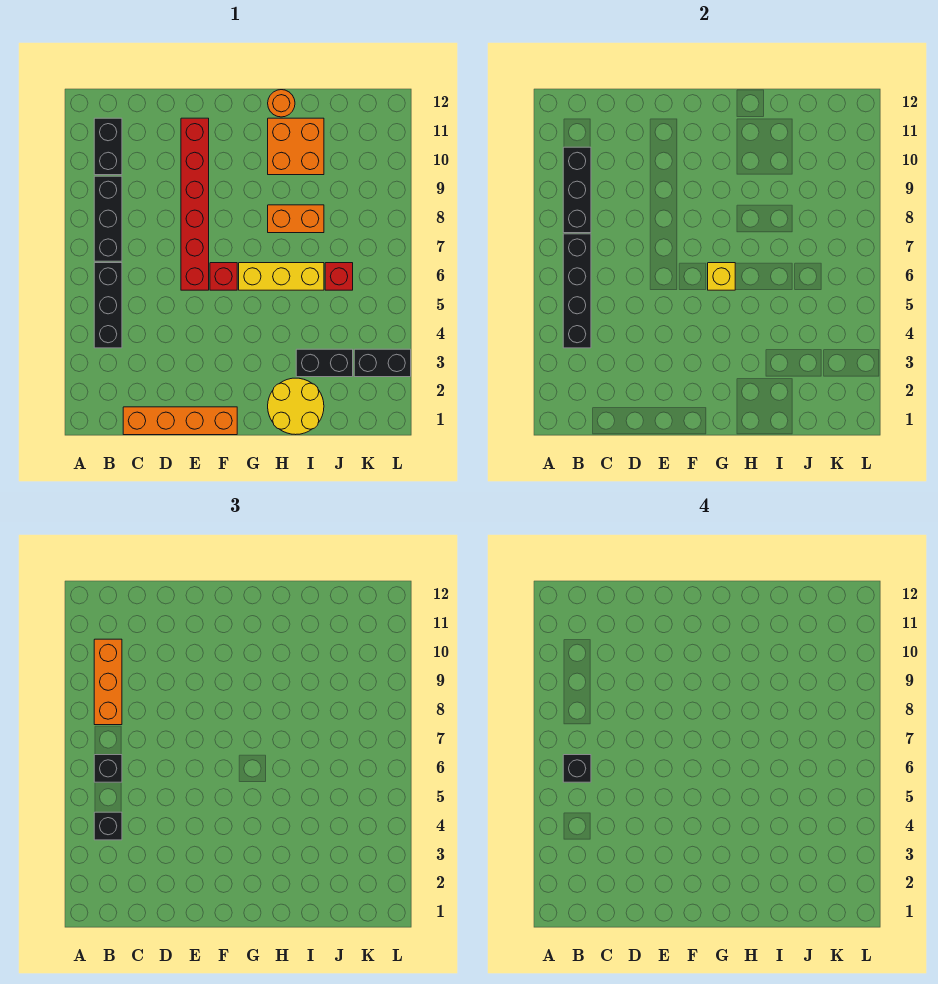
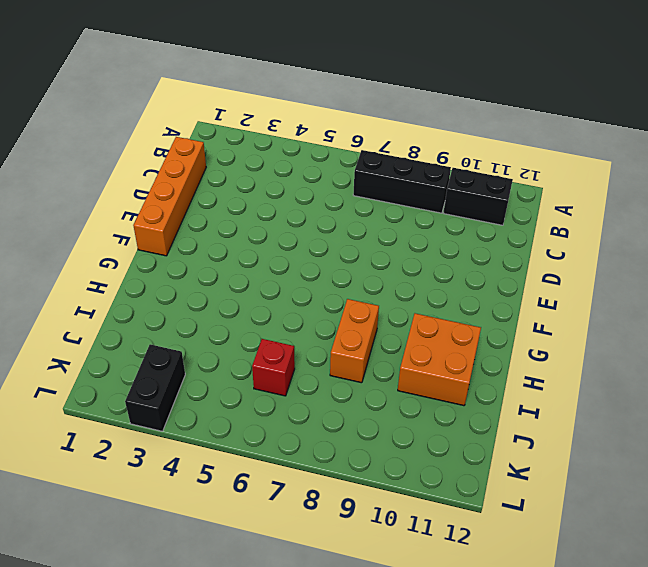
none -> black 1x3 brick [94,263,122,348]
none -> red 1x6 brick [181,118,209,290]
none -> red 1x1 brick [210,263,237,290]

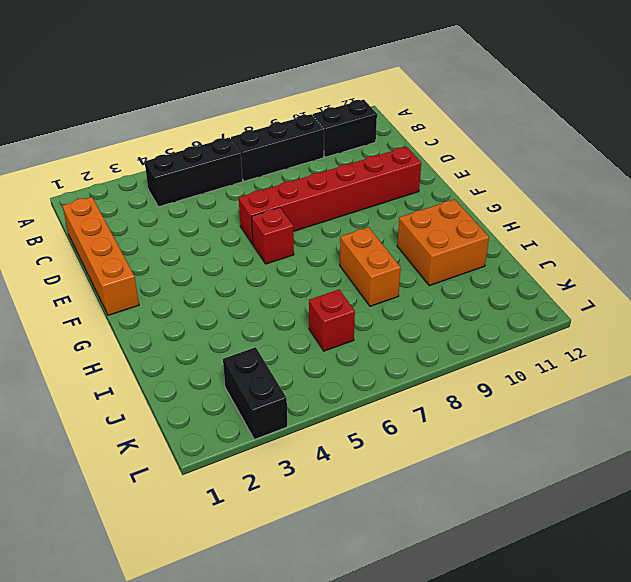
none -> yellow 1x3 brick [239,263,324,290]
none -> yellow 2x2 round brick [268,378,324,435]
none -> orange 1x1 round brick [268,90,295,117]

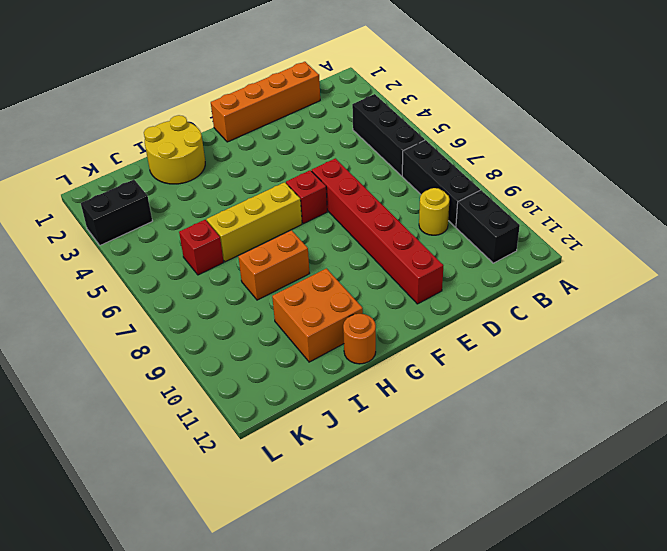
yellow 1x1 round brick [419,188,450,235] -> none
none -> black 1x2 brick [296,349,353,377]
none -> black 1x4 brick [563,234,591,348]
none -> black 1x3 brick [563,147,591,233]

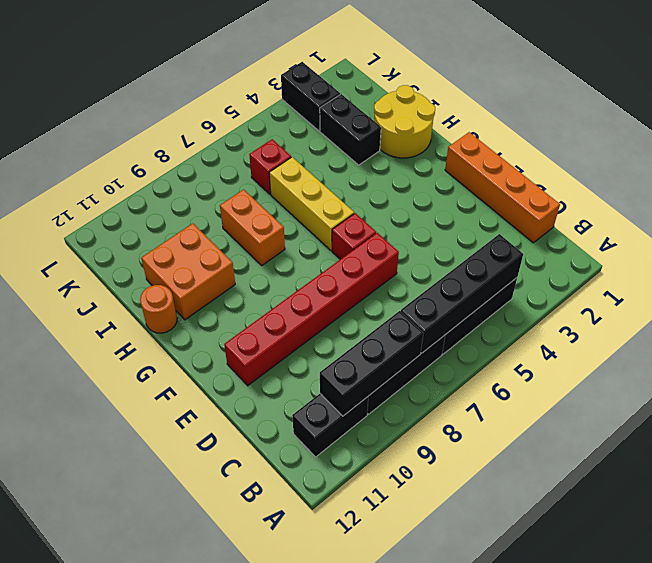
none -> yellow 1x1 brick [708,263,735,290]
none -> black 1x1 brick [94,812,122,840]
none -> black 1x1 brick [94,755,122,782]

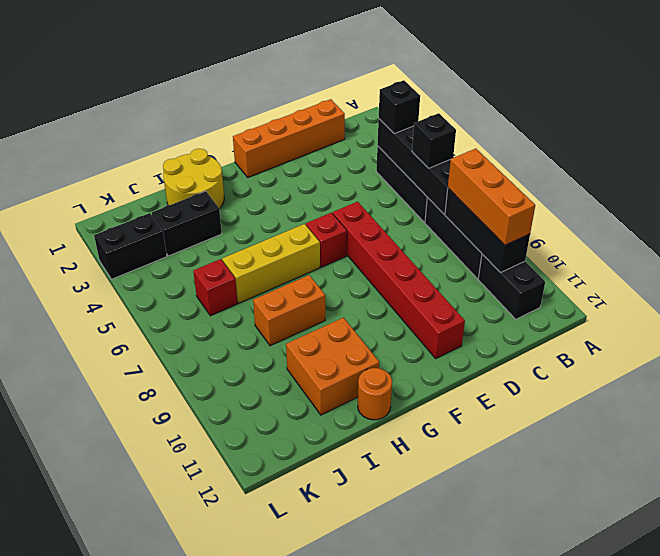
none -> yellow 1x1 brick [708,263,735,290]
none -> black 1x1 brick [563,755,591,782]

